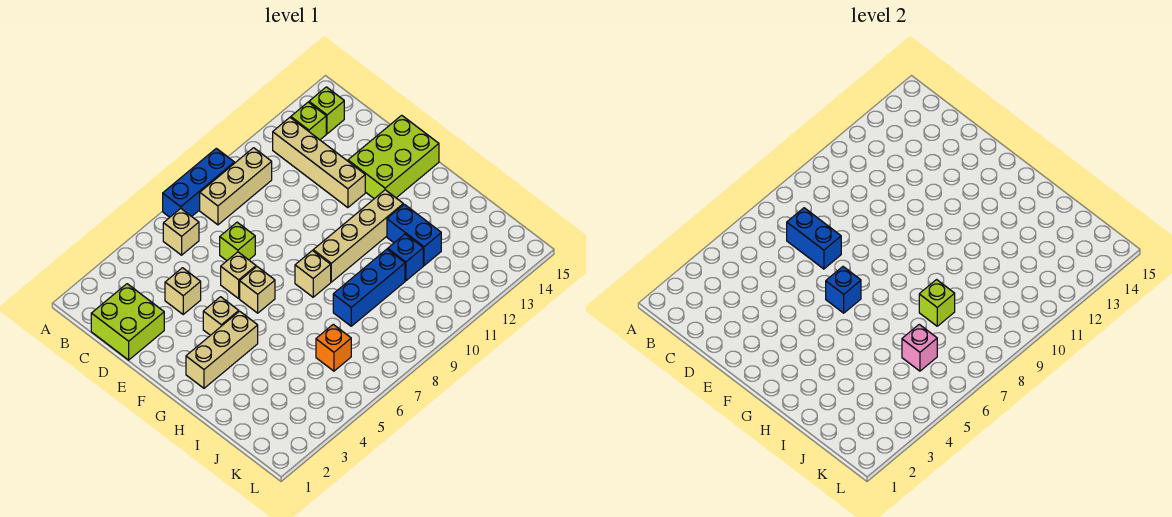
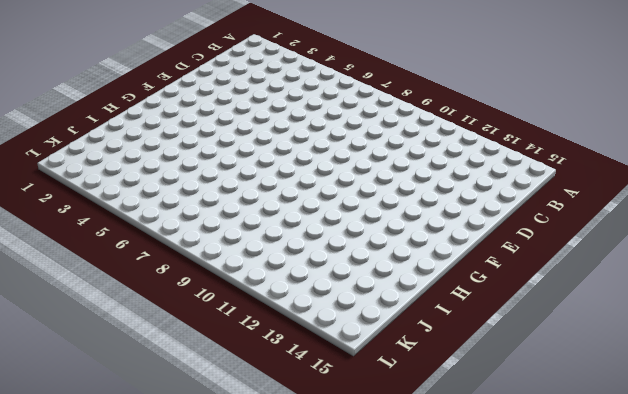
none -> blue 1x3 brick [163,148,234,217]
none -> tan 1x1 brick [163,208,199,255]
none -> tan 1x3 brick [200,148,272,225]

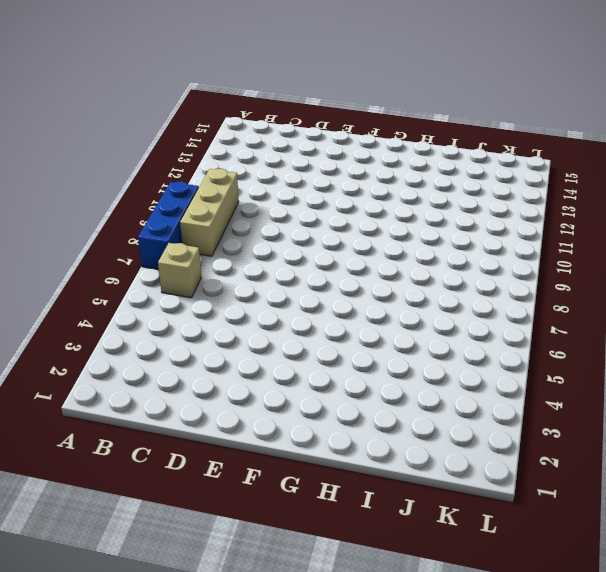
none -> tan 1x4 brick [273,118,365,208]
none -> lime 1x1 brick [291,102,326,140]
none -> lime 1x1 brick [309,87,344,134]

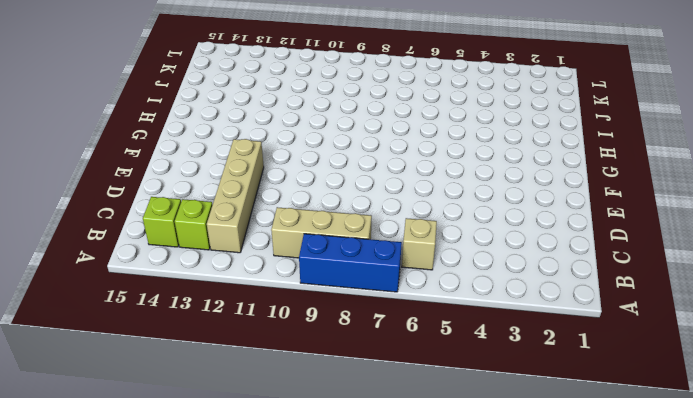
none -> lime 2x2 brick [91,284,164,360]
none -> tan 1x1 brick [165,268,201,314]
none -> lime 1x1 brick [220,222,255,261]

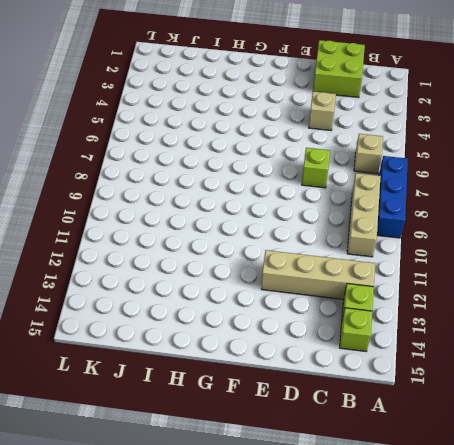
none -> tan 1x1 brick [221,252,256,298]
none -> lime 2x3 brick [348,115,439,199]
none -> tan 1x1 brick [203,297,239,335]

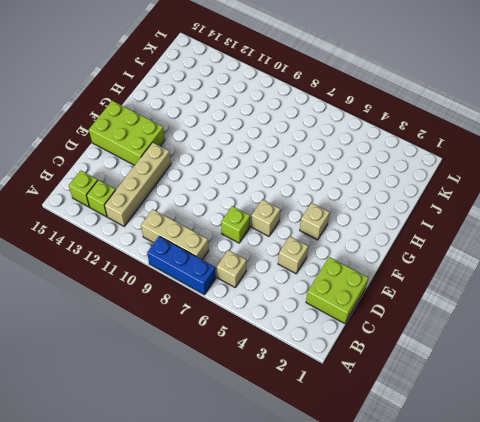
none -> tan 1x1 brick [240,267,275,313]
none -> tan 1x3 brick [186,311,258,388]
none -> tan 1x1 brick [295,251,331,297]

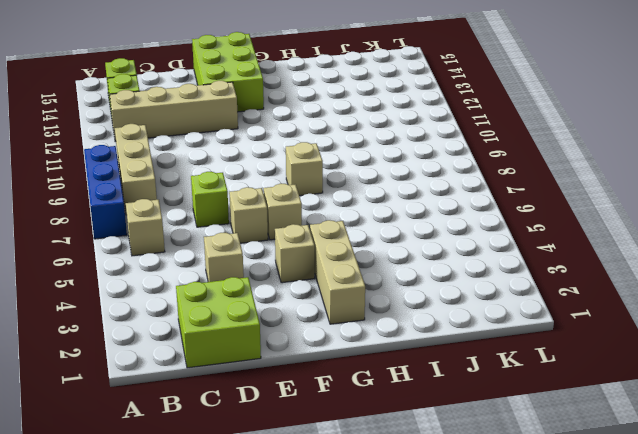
none -> tan 1x4 brick [313,190,403,282]
none -> blue 1x2 brick [387,204,441,266]
none -> blue 1x3 brick [333,249,405,326]

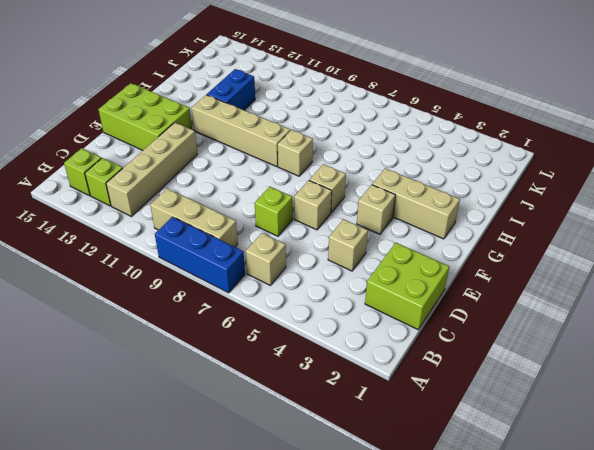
none -> blue 1x3 brick [333,249,405,326]
none -> blue 1x1 brick [388,234,423,281]
none -> orange 1x1 brick [316,324,351,371]

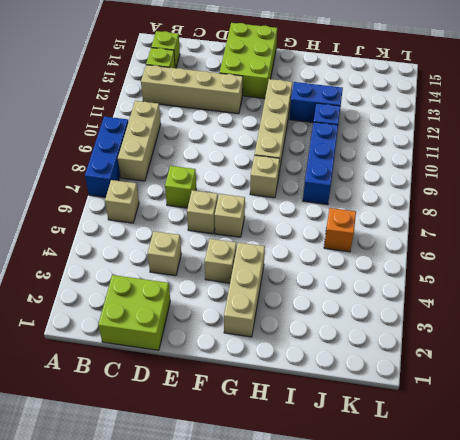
none -> blue 1x2 brick [787,208,841,269]
none -> blue 1x1 brick [826,267,861,313]
none -> lime 1x1 brick [919,280,955,326]

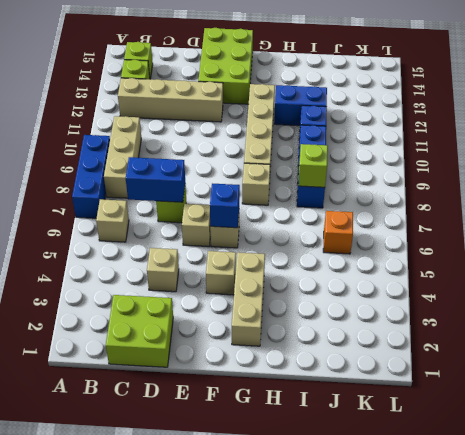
none -> pink 1x1 brick [902,324,937,371]

